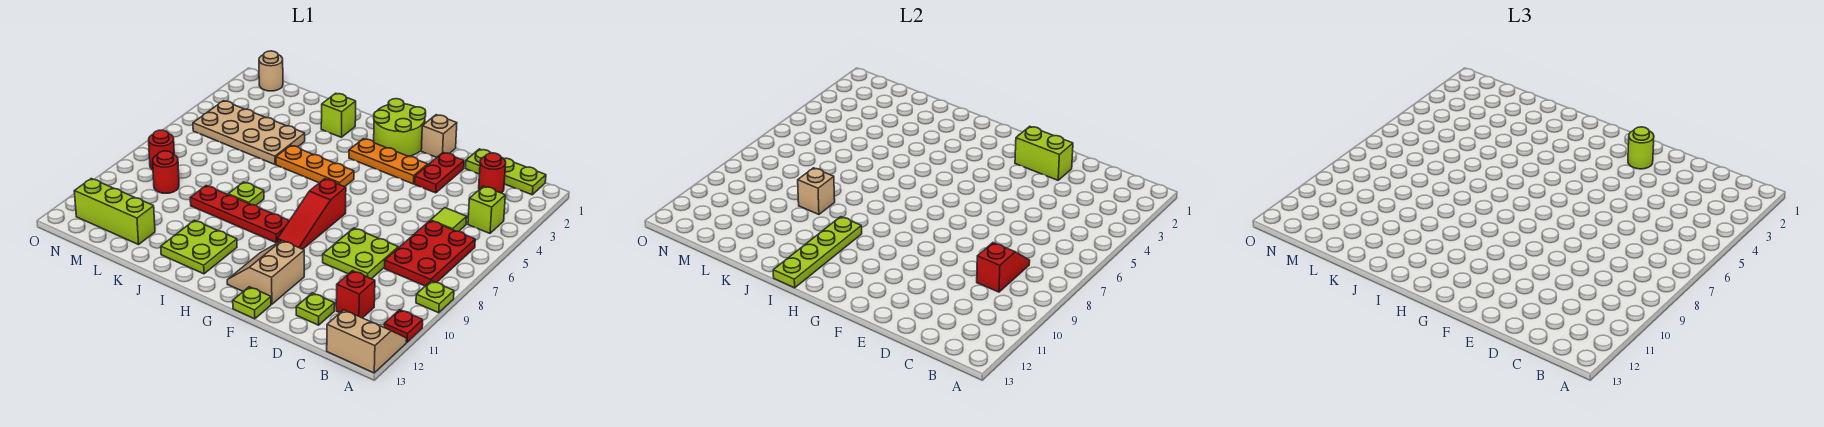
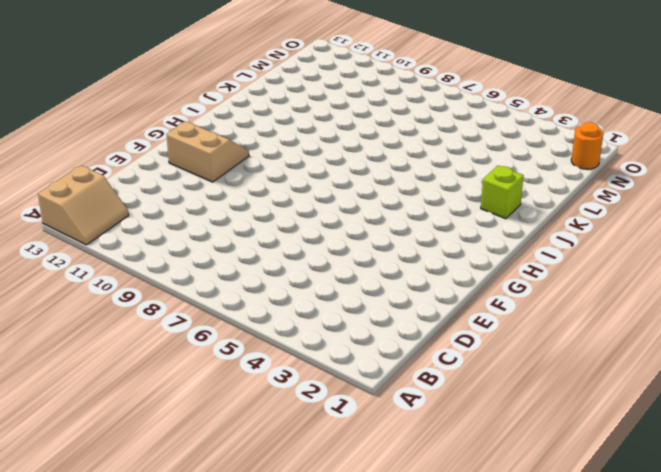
orange 1x1 round brick [571,122,603,169] -> tan 1x1 round brick [259,51,283,91]
none -> lime 1x1 plate [416,281,454,313]
none -> red 1x1 plate [384,310,423,342]
none -> lime 1x3 plate [465,149,546,195]
none -> lime 1x1 brick [468,186,505,233]

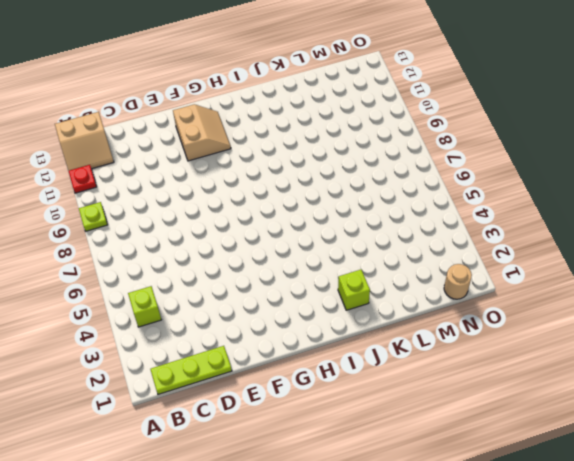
none -> red 2x3 plate [385,221,475,286]
none -> red 1x1 round brick [479,153,506,193]
none -> lime 1x1 tile [431,208,467,231]
none -> red 1x1 brick [336,271,375,318]

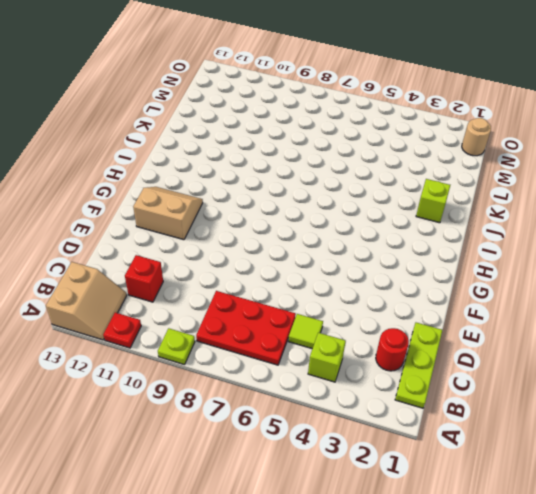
none -> lime 2x2 plate [323,228,398,279]
none -> lime 1x1 plate [296,293,335,325]
none -> red 1x2 plate [415,152,464,193]
none -> tan 1x1 brick [421,115,457,158]

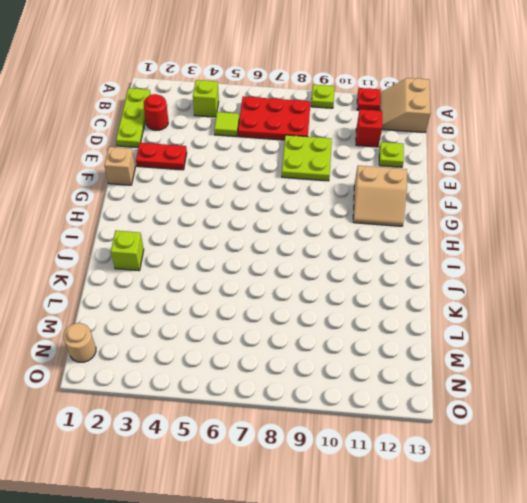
none -> orange 1x3 plate [349,139,428,184]
none -> lime 1x1 plate [233,287,271,319]
none -> lime 2x2 round brick [374,99,426,156]
none -> red 1x3 slope [278,179,346,249]

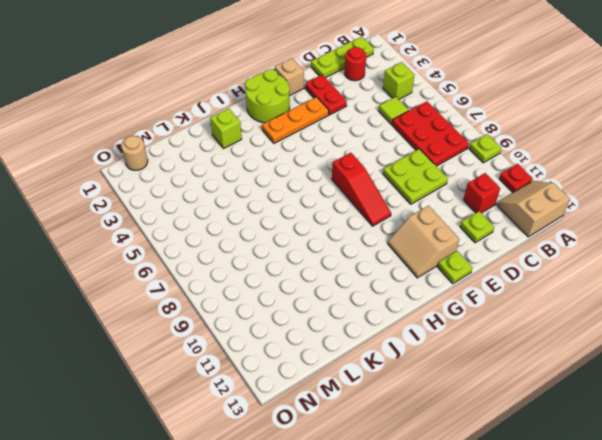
none -> orange 1x3 plate [276,145,354,187]
none -> red 1x4 plate [190,186,289,243]
none -> lime 2x2 plate [161,220,237,274]
none -> lime 1x1 plate [228,182,264,205]

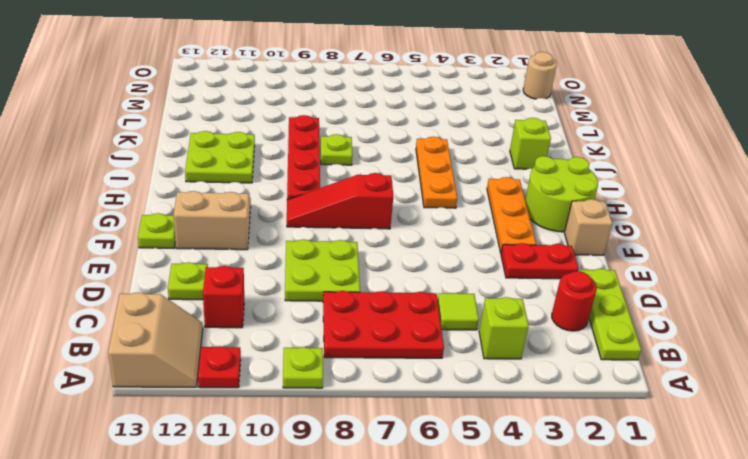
none -> tan 2x4 plate [193,101,305,164]
none -> lime 1x3 brick [74,179,155,245]
none -> red 1x1 round brick [153,151,179,193]
none -> red 1x1 round brick [149,130,174,170]

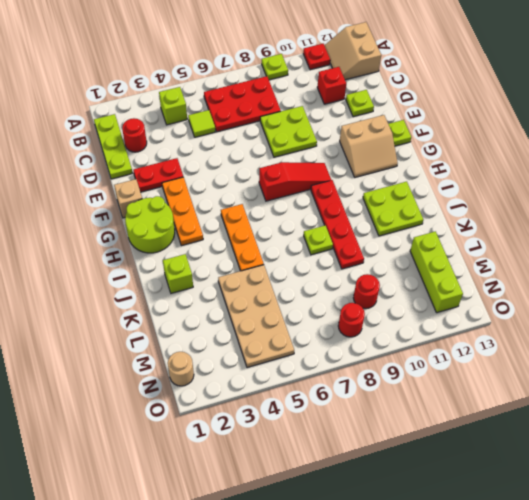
none -> red 1x2 slope [977,243,1030,292]
none -> lime 1x2 brick [1015,126,1073,180]
none -> lime 1x4 plate [773,217,862,288]
none -> tan 1x1 brick [798,168,835,215]

